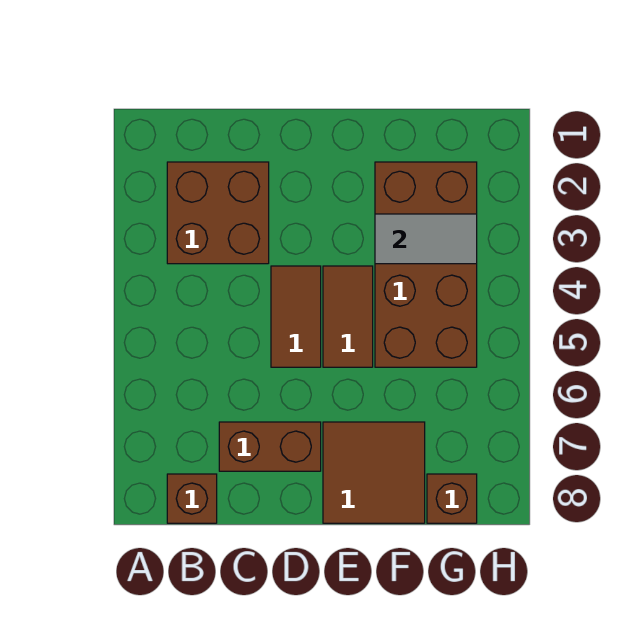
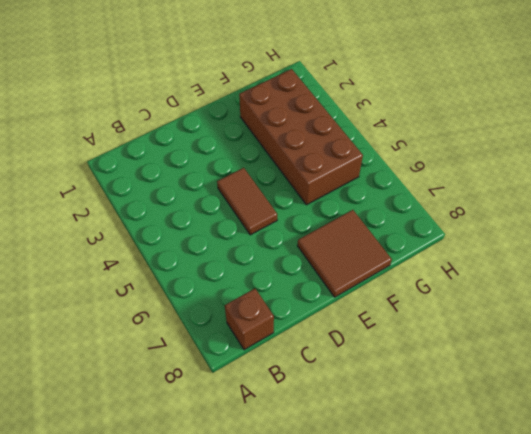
none -> brown 2x2 brick [167,162,269,264]
none -> brown 1x2 brick [219,422,321,471]

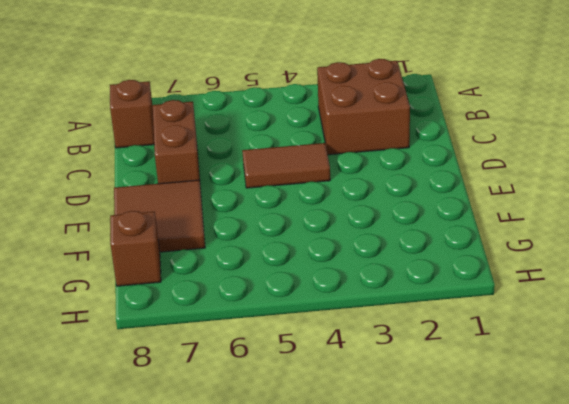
none -> brown 1x2 tile [323,266,373,367]
none -> brown 2x4 brick [375,162,477,367]

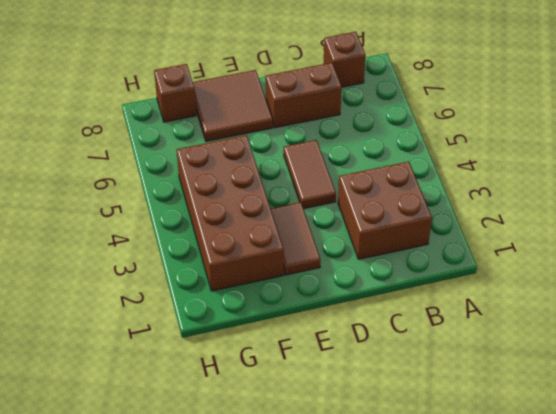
brown 1x2 tile [271,202,321,275] -> brown 1x2 tile moved to [323,266,373,367]
none -> grey 1x2 tile [375,214,477,264]

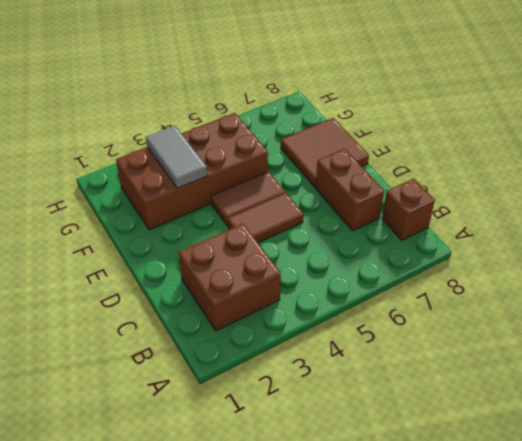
none -> brown 1x1 brick [427,474,477,523]

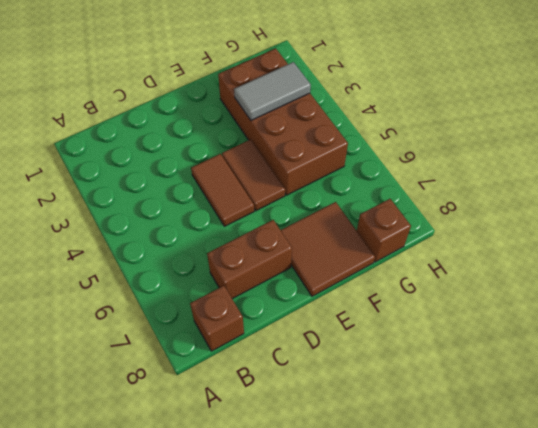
none -> brown 2x2 brick [167,162,269,264]

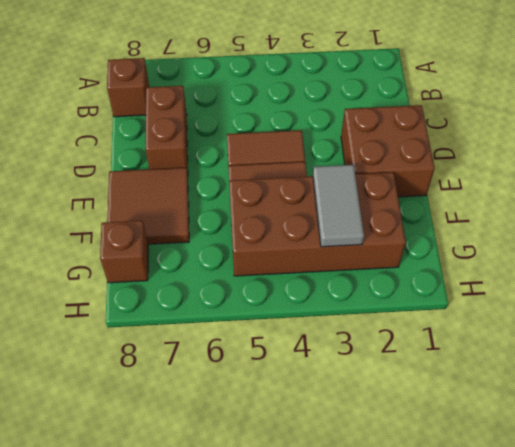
brown 2x2 brick [341,105,435,197] -> brown 2x2 brick moved to [167,162,269,264]

